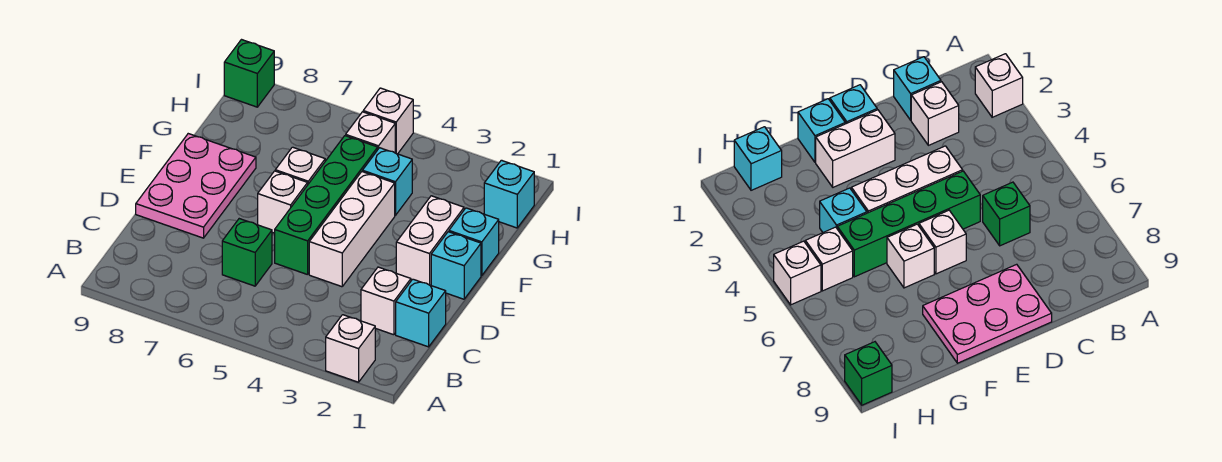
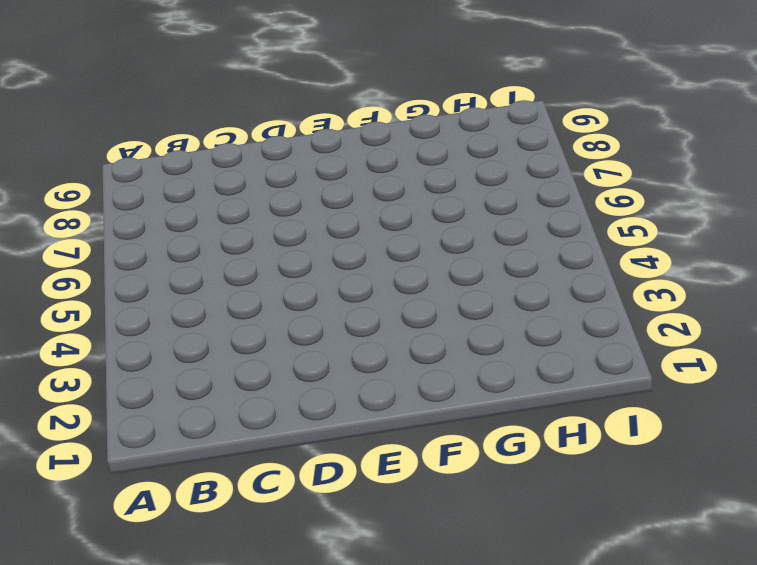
none -> white 1x1 brick [326,315,375,382]
none -> cyan 1x1 brick [396,279,446,347]
none -> white 1x1 brick [361,267,411,335]

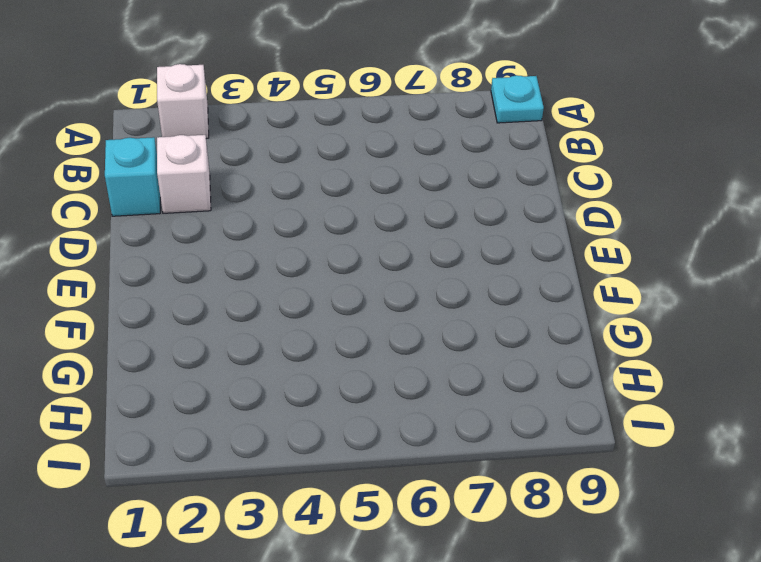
cyan 1x1 plate [491,75,544,123] -> none
none -> green 1x1 brick [222,219,272,286]
none -> white 1x3 brick [309,172,395,287]
none -> green 1x4 brick [275,136,378,275]

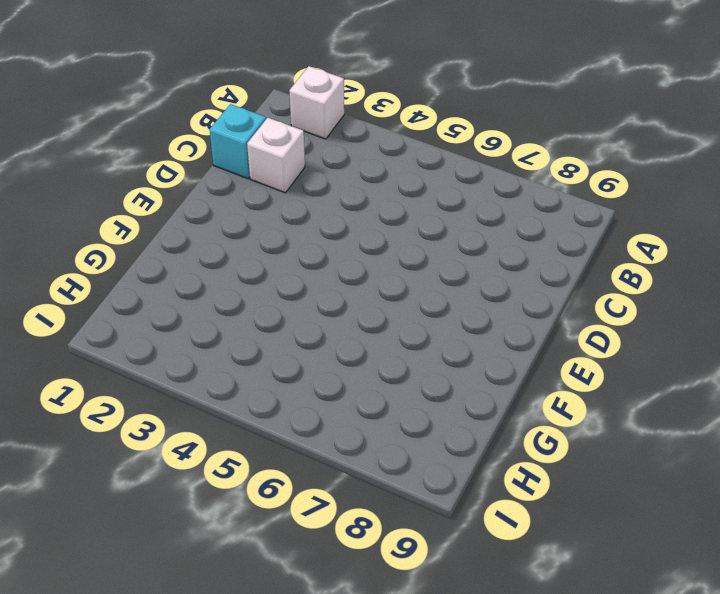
none -> green 1x1 brick [222,219,272,286]
none -> white 1x3 brick [309,172,395,287]
none -> green 1x4 brick [275,136,378,275]

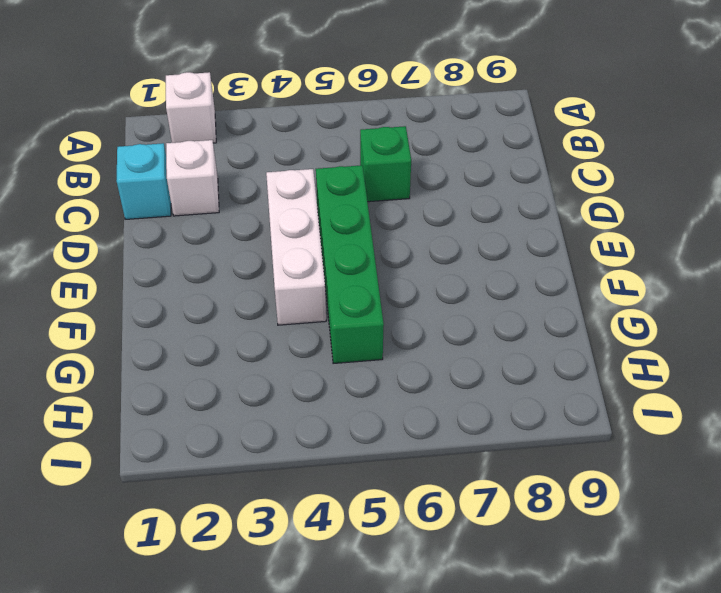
none -> pink 2x3 plate [136,134,256,238]
none -> cyan 1x1 brick [431,232,481,299]
none -> white 1x2 brick [396,196,464,285]

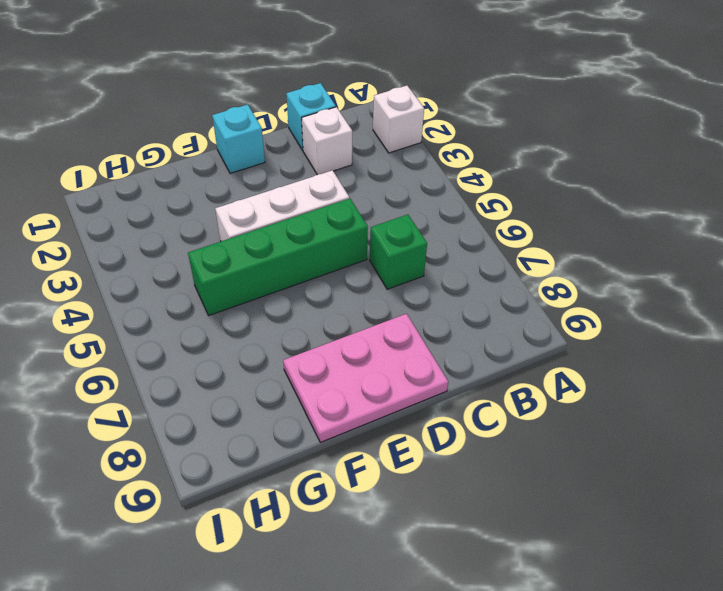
none -> white 1x2 brick [396,196,464,285]
none -> white 1x1 brick [258,171,308,233]
none -> cyan 1x1 brick [449,208,499,276]

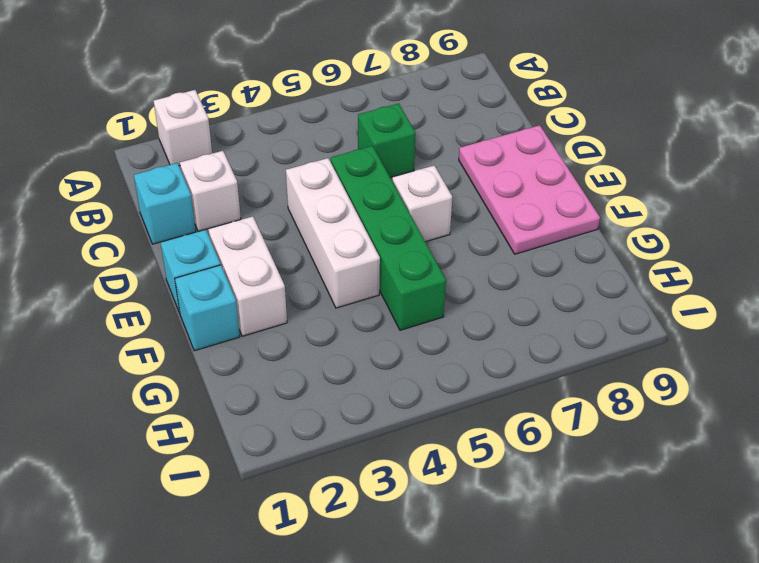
none -> white 1x1 brick [275,147,325,184]
none -> cyan 1x1 brick [363,148,412,215]
none -> cyan 1x1 brick [484,160,534,228]

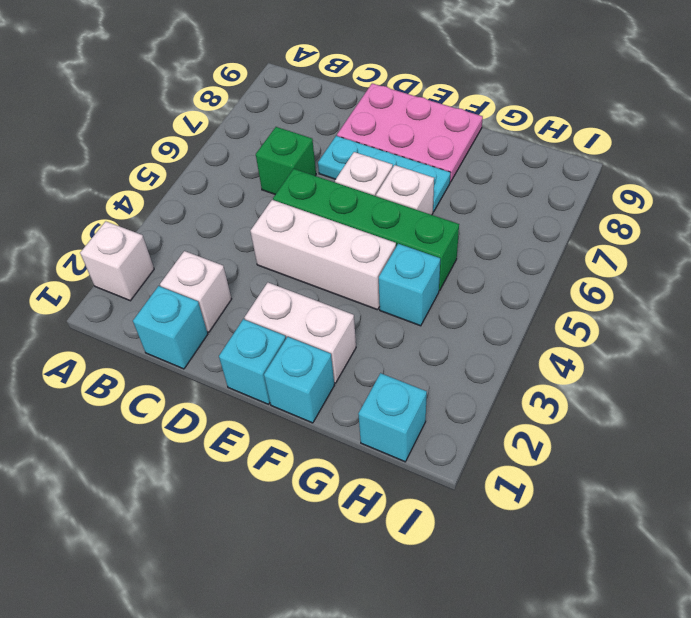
cyan 1x3 plate [318,136,450,212] -> none
none -> white 1x1 brick [346,112,395,153]
none -> white 1x1 brick [363,88,413,154]
none -> green 1x1 brick [224,40,274,107]

